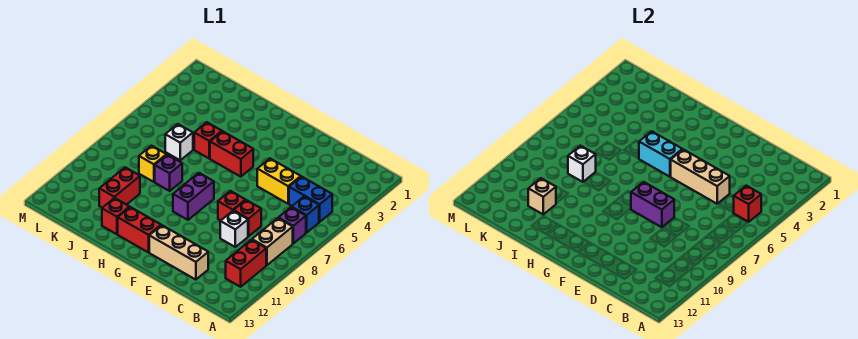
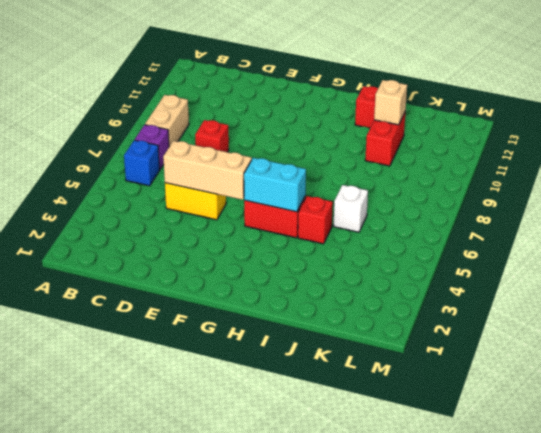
none -> blue 1x2 brick [289,177,332,222]
none -> red 1x2 brick [226,240,266,287]
none -> white 1x1 brick [220,211,248,247]

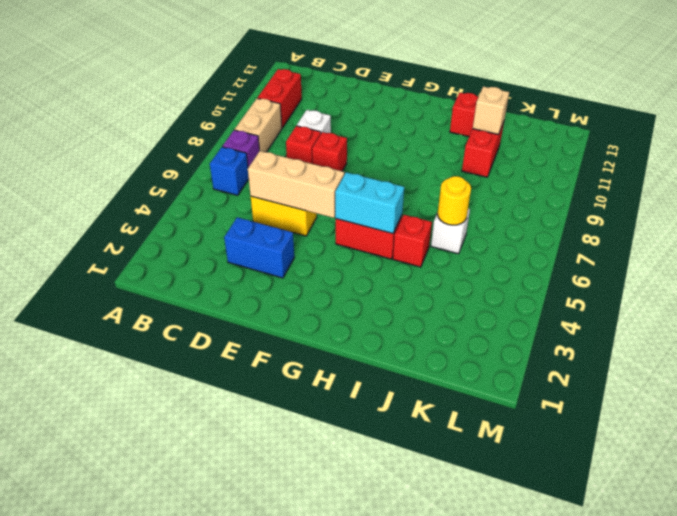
blue 1x2 brick [224,217,294,278] -> blue 1x2 brick moved to [289,177,332,222]
yellow 1x1 round brick [437,176,471,225] -> none
none -> tan 1x3 brick [149,225,208,280]
none -> purple 1x2 brick [173,173,214,220]
none -> red 1x2 brick [118,207,161,252]

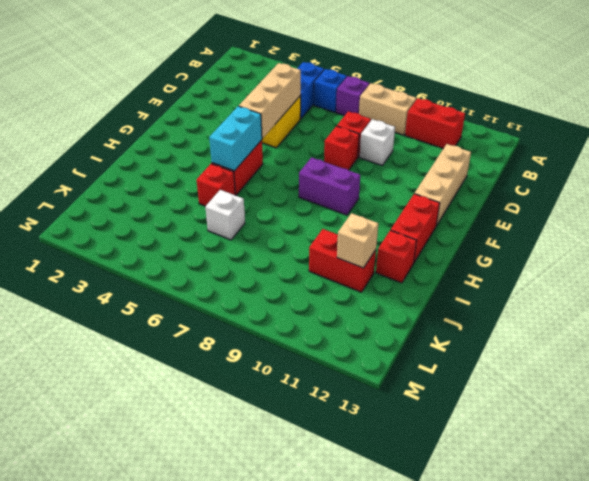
none -> purple 1x1 brick [155,155,182,191]
none -> yellow 1x1 brick [139,146,167,182]
none -> red 1x1 brick [734,186,761,222]

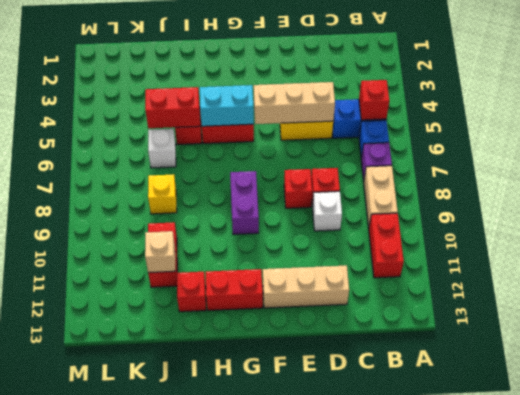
red 1x2 brick [145,87,200,128] -> none
none -> purple 1x1 brick [155,155,182,191]
none -> purple 1x2 brick [631,182,674,227]
none -> white 1x1 brick [568,146,596,182]

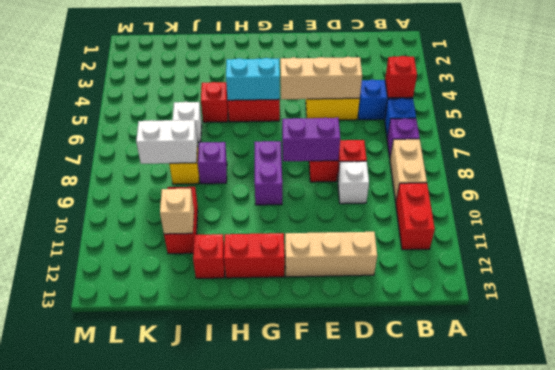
white 1x2 brick [136,120,197,164] -> white 1x1 brick [568,146,596,182]

